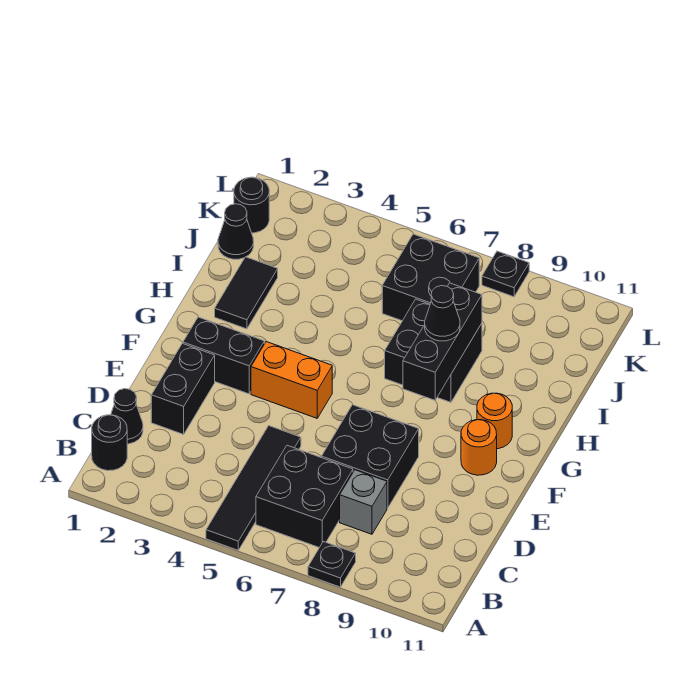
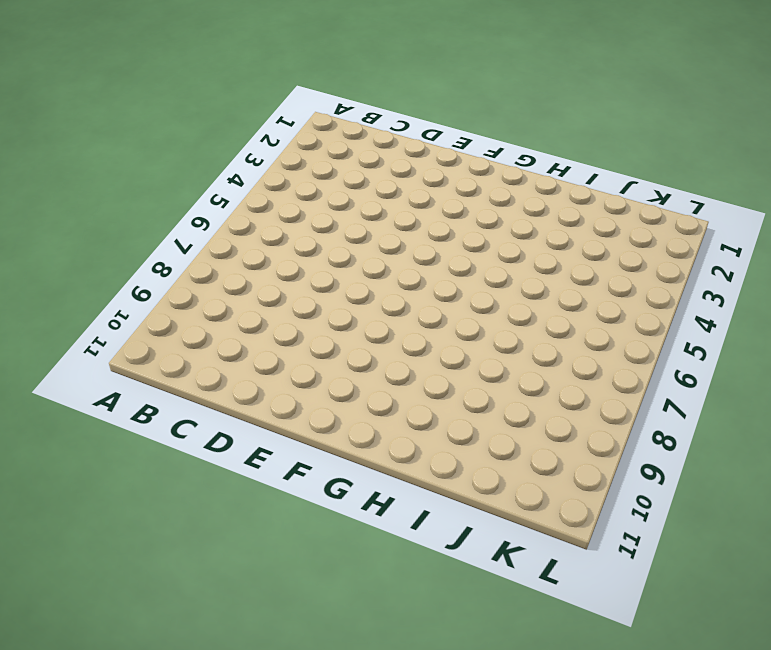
none -> black 1x4 tile [206,426,301,550]
none -> black 1x1 plate [308,541,356,587]
none -> black 1x1 round brick [92,415,127,471]

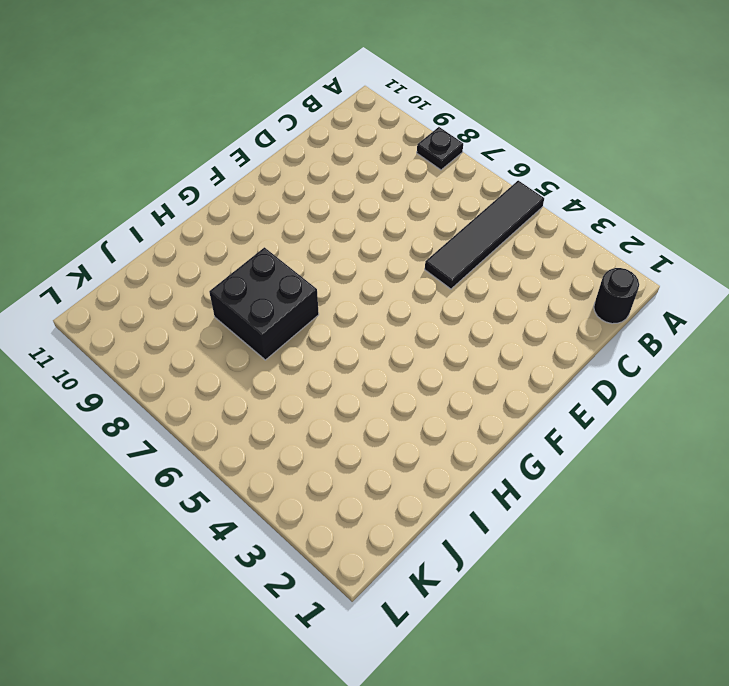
none -> black 2x2 brick [256,445,353,548]
none -> black 1x1 cone [111,389,143,444]
none -> grey 1x1 brick [340,470,387,534]

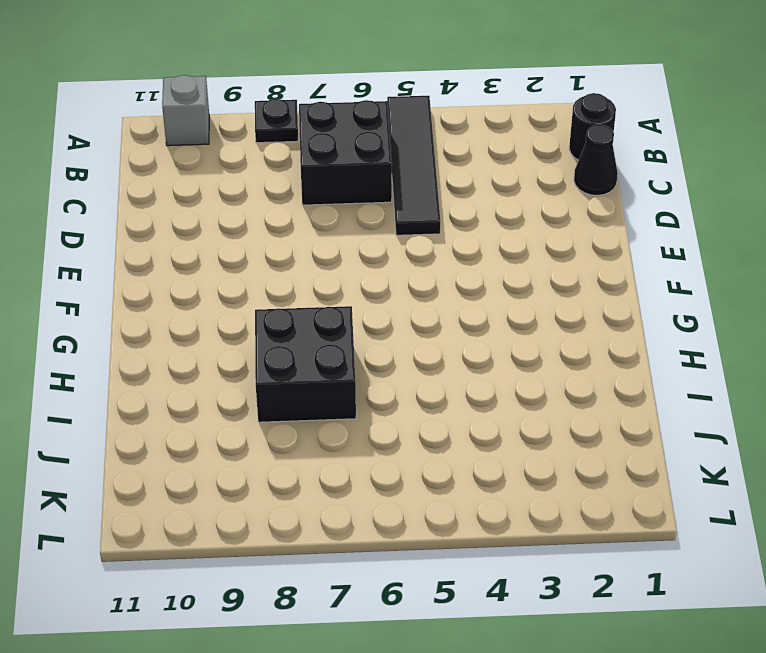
grey 1x1 brick [162,75,209,146] -> grey 1x1 brick moved to [340,470,387,534]
none -> black 1x2 brick [151,343,215,434]
none -> black 2x2 brick [321,405,419,508]
none -> black 1x2 brick [183,317,264,394]

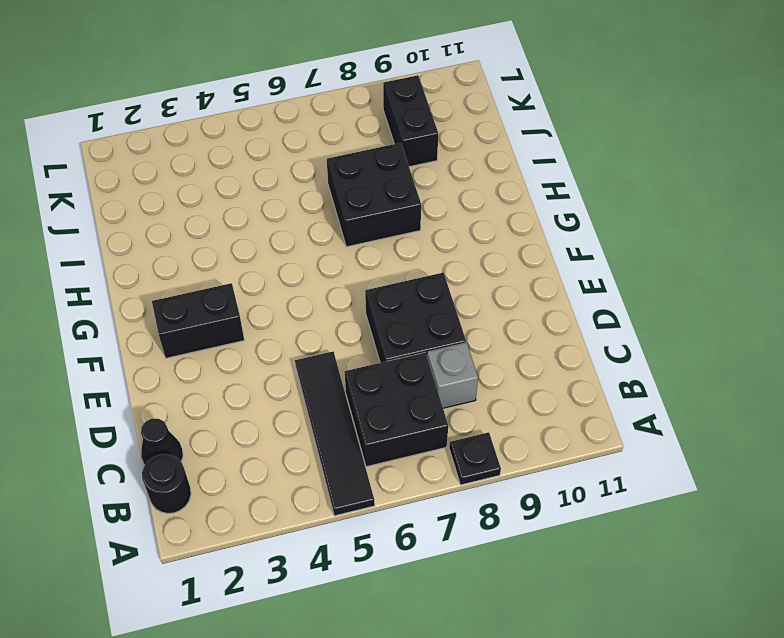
black 1x2 brick [383,75,438,167] -> black 1x2 brick moved to [151,343,215,434]
none -> orange 1x2 brick [251,342,332,418]
none -> orange 1x1 round brick [461,420,497,475]
none -> orange 1x1 round brick [477,393,512,449]

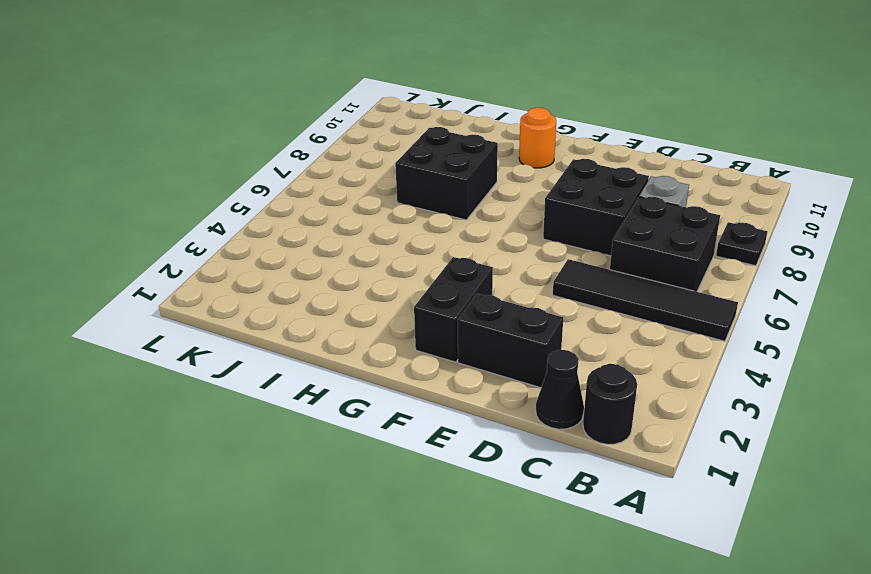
none -> orange 1x2 brick [251,342,332,418]
none -> orange 1x1 round brick [461,420,497,475]
none -> black 1x2 tile [215,257,278,329]

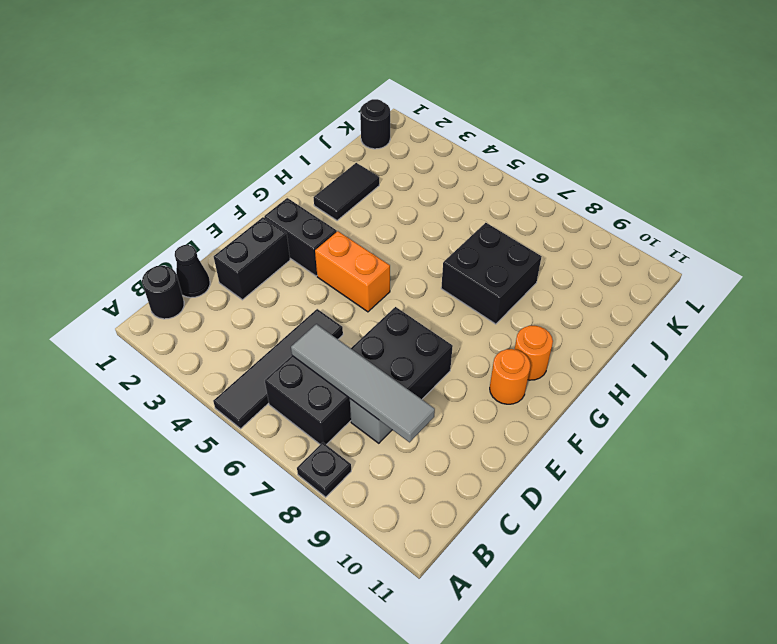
grey 1x4 tile [291,324,435,442] -> none
none -> black 1x1 cone [218,204,254,259]
none -> black 2x2 brick [382,234,479,321]
none -> black 1x1 plate [482,251,529,297]

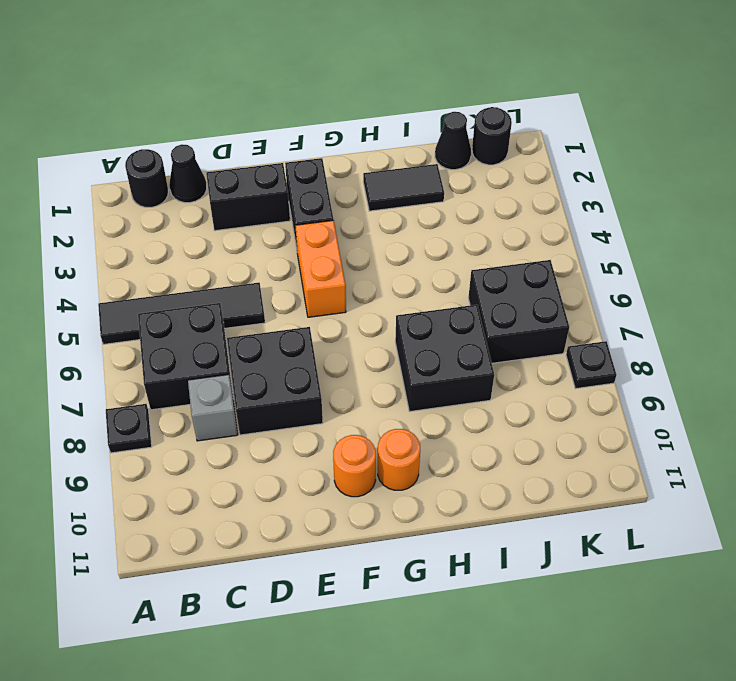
none -> black 1x3 brick [403,283,482,400]
none -> black 1x1 cone [425,286,460,341]

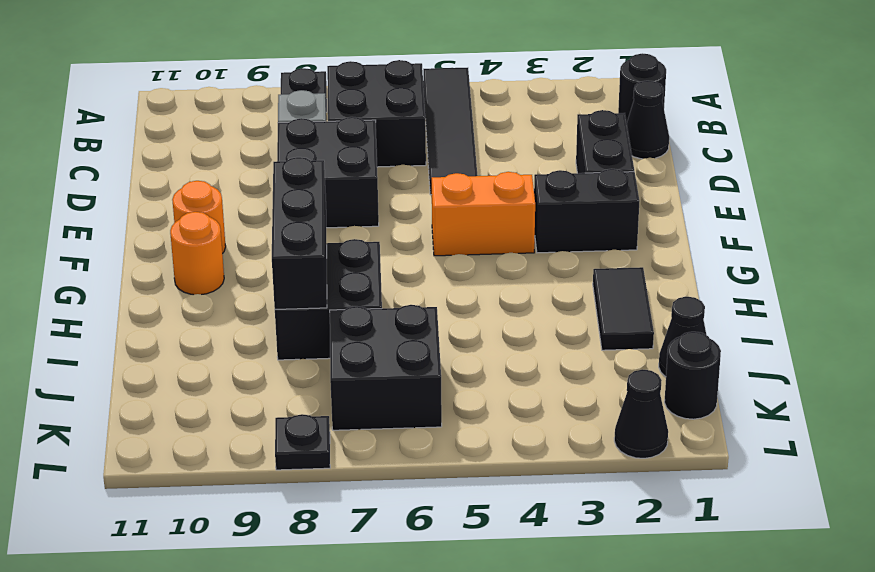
black 1x1 cone [614,369,668,458] -> black 1x1 cone moved to [425,286,460,341]

